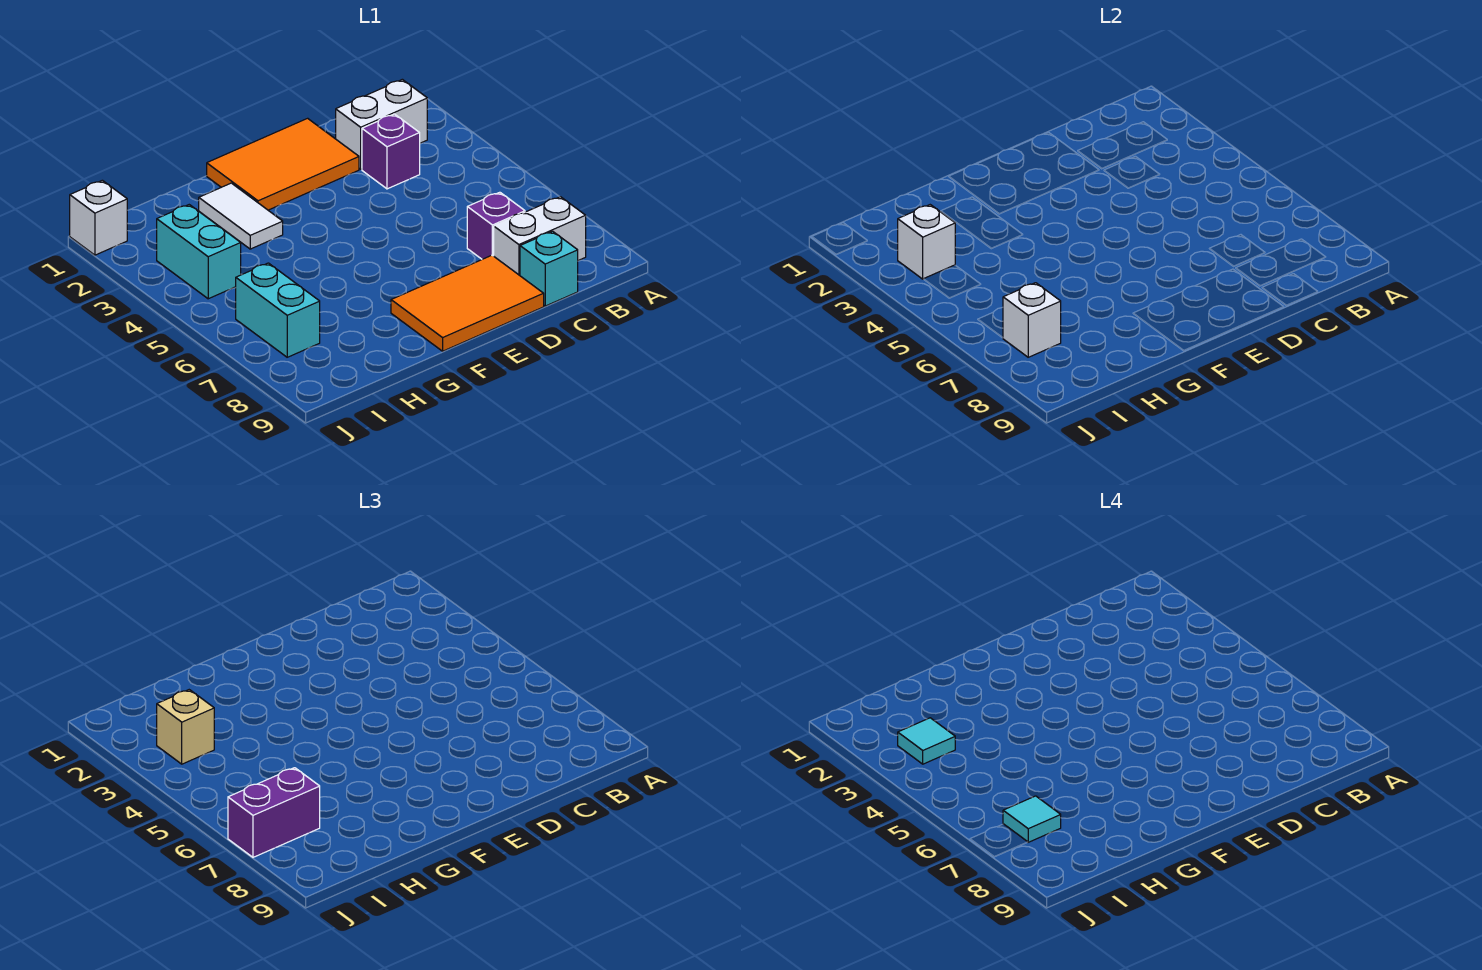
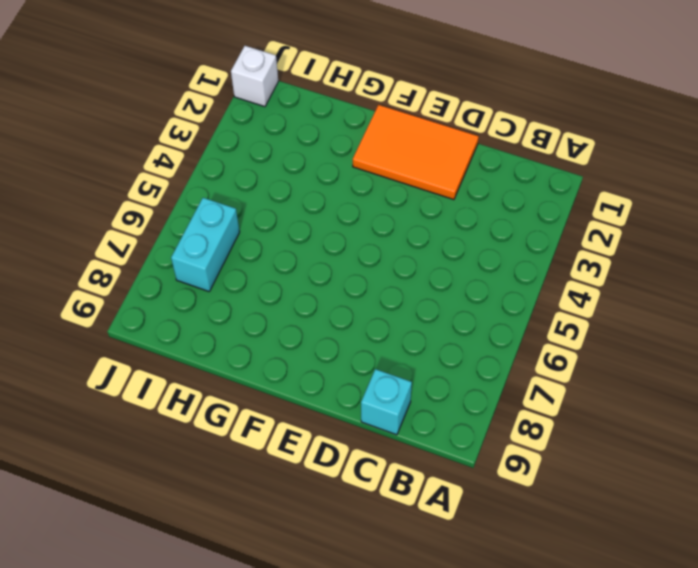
none -> white 1x2 brick [336,79,427,169]
none -> white 1x2 brick [494,197,586,275]
none -> purple 1x1 brick [362,114,420,189]

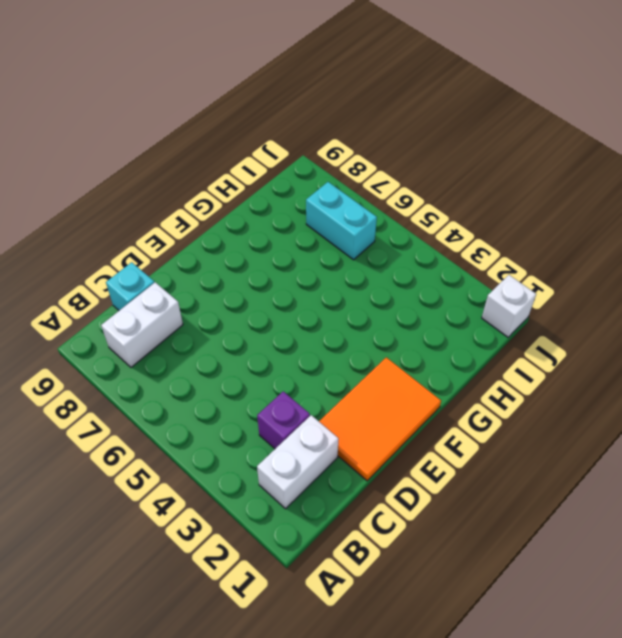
none -> purple 1x1 brick [467,192,525,259]
none -> orange 2x3 tile [391,255,544,351]
none -> white 1x2 tile [199,183,283,249]

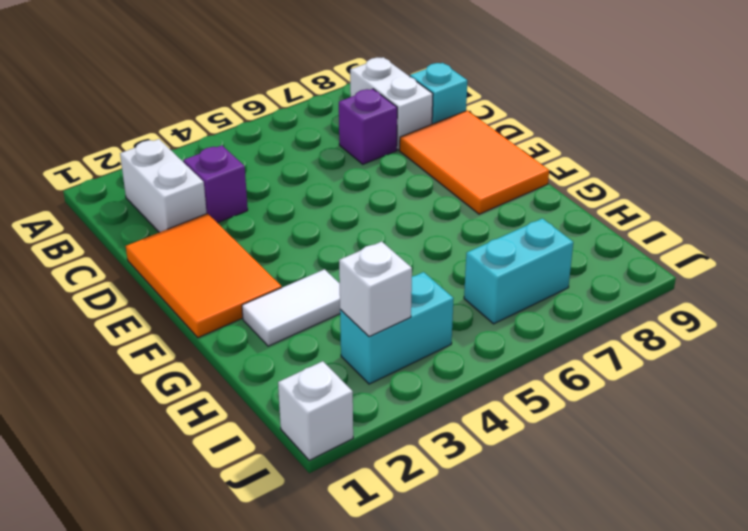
none -> white 1x1 brick [1003,283,1061,357]
none -> tan 1x1 brick [157,690,214,764]
none -> purple 1x2 brick [228,768,320,857]

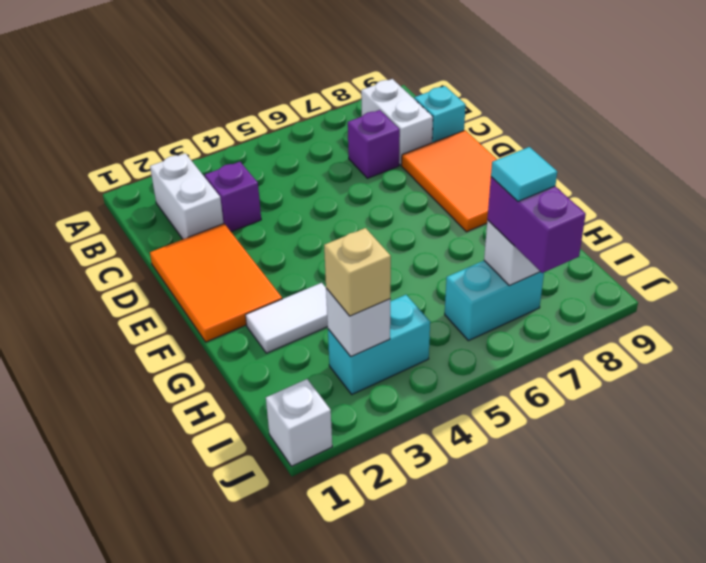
none -> cyan 1x1 tile [898,718,955,764]

